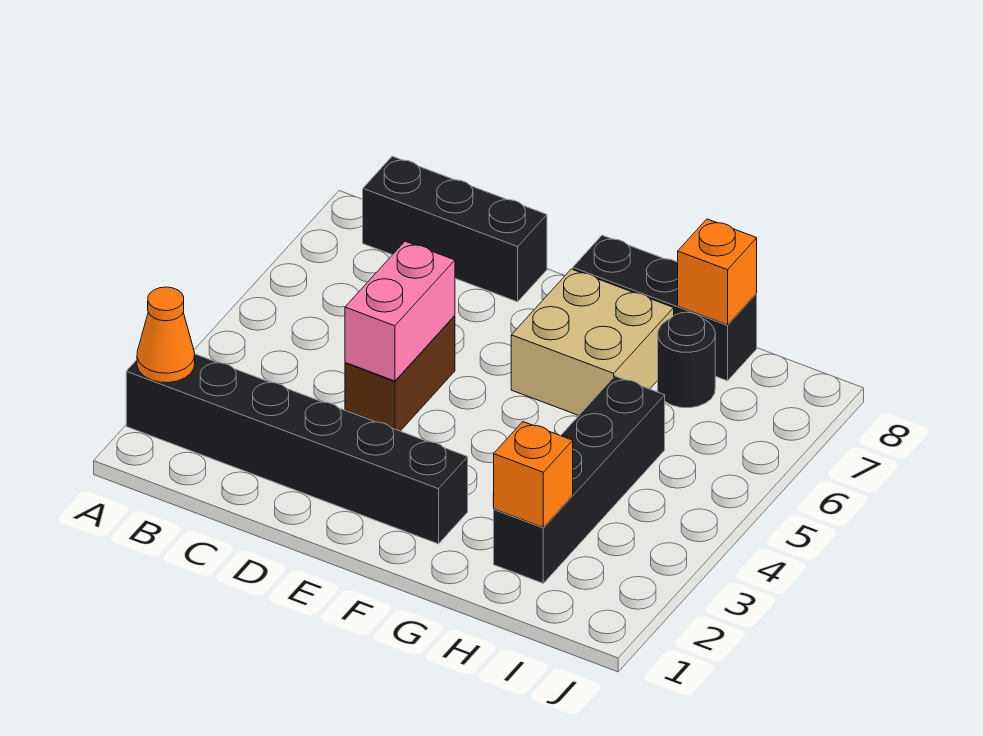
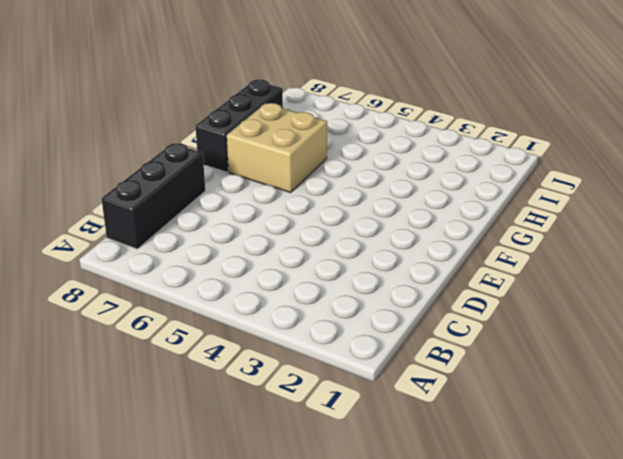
none -> black 1x6 brick [126,354,468,544]
none -> brown 1x2 brick [345,316,455,431]

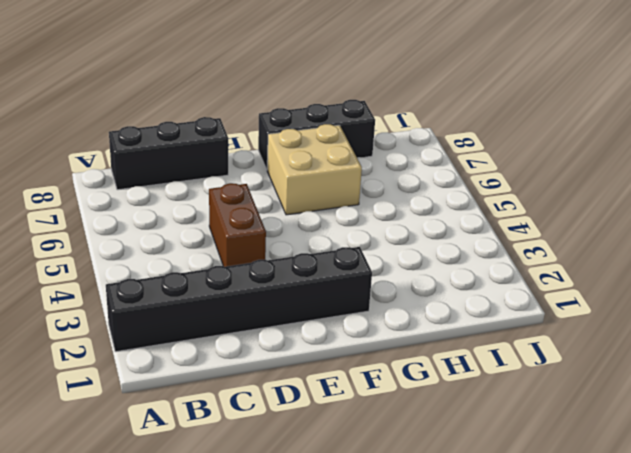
none -> black 1x4 brick [494,376,665,583]
none -> black 1x1 round brick [658,312,715,408]

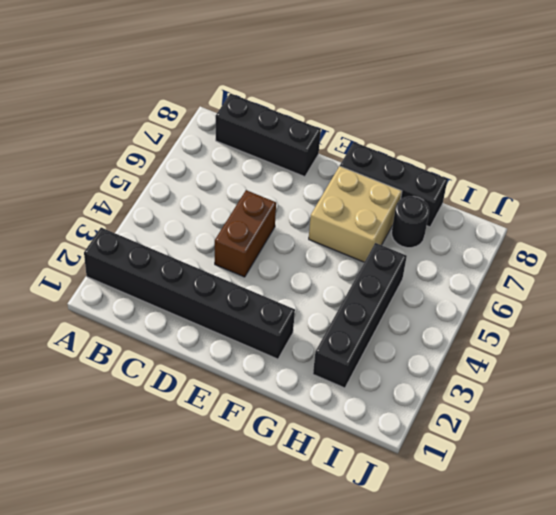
none -> orange 1x1 cone [137,287,195,383]
none -> pink 1x2 brick [345,241,455,381]

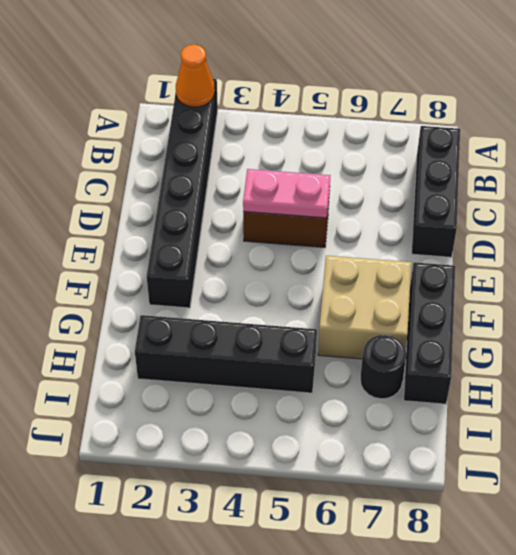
pink 1x2 plate [243,169,330,218] -> pink 1x2 brick [345,241,455,381]
none -> orange 1x1 brick [493,422,573,527]
none -> orange 1x1 brick [678,219,757,325]

